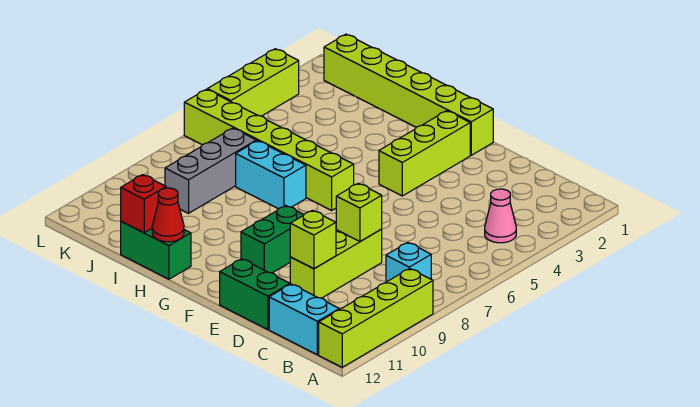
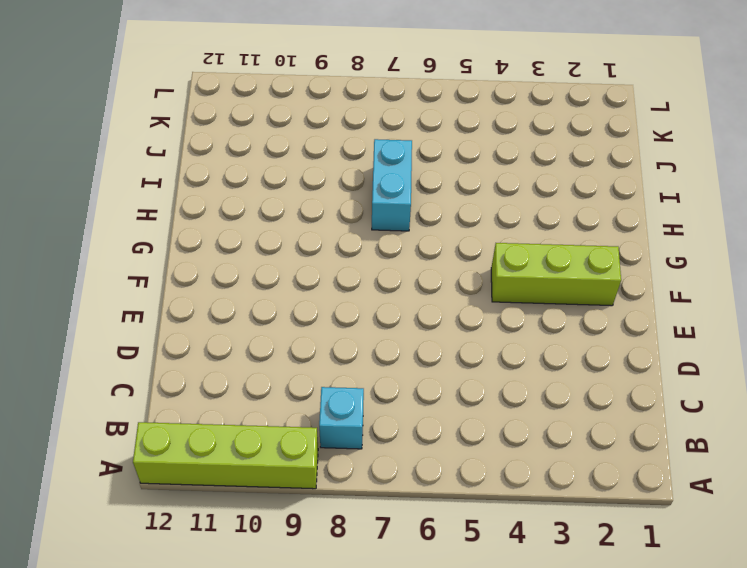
none -> pink 1x1 cone [485,189,516,243]
none -> cyan 1x2 brick [269,284,339,355]
none -> lime 1x3 brick [290,229,382,298]

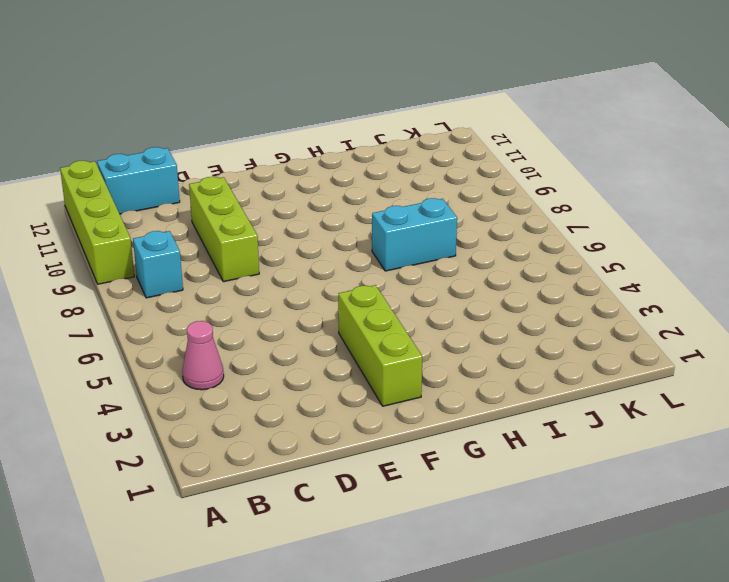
none -> green 1x2 brick [220,259,290,330]
none -> lime 1x6 brick [324,34,493,155]
none -> green 1x2 brick [241,206,304,273]

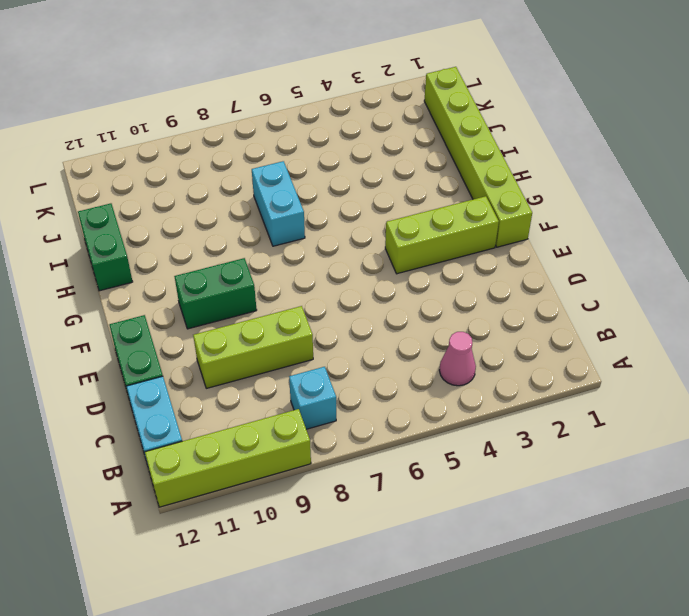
none -> lime 1x6 brick [184,89,354,210]
none -> grey 1x3 brick [165,128,256,213]
none -> lime 1x3 brick [207,49,299,116]

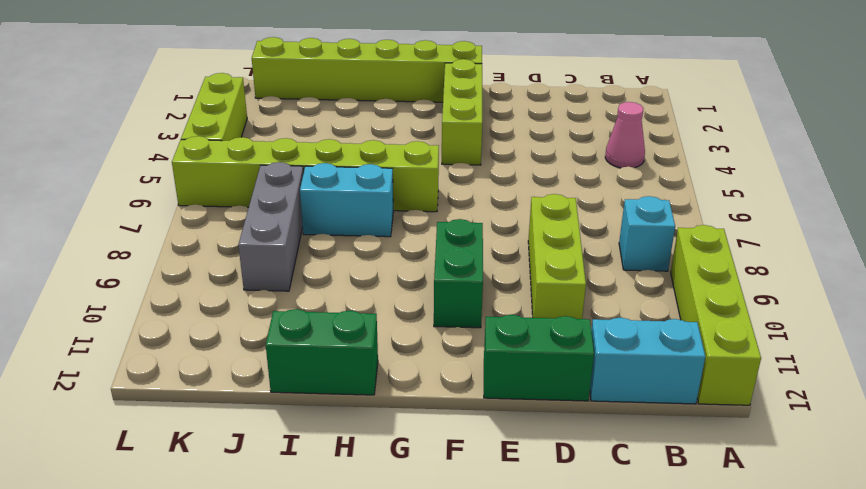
none -> lime 1x1 brick [336,183,382,241]
none -> lime 1x1 brick [290,210,336,269]
none -> red 1x1 cone [152,188,184,242]

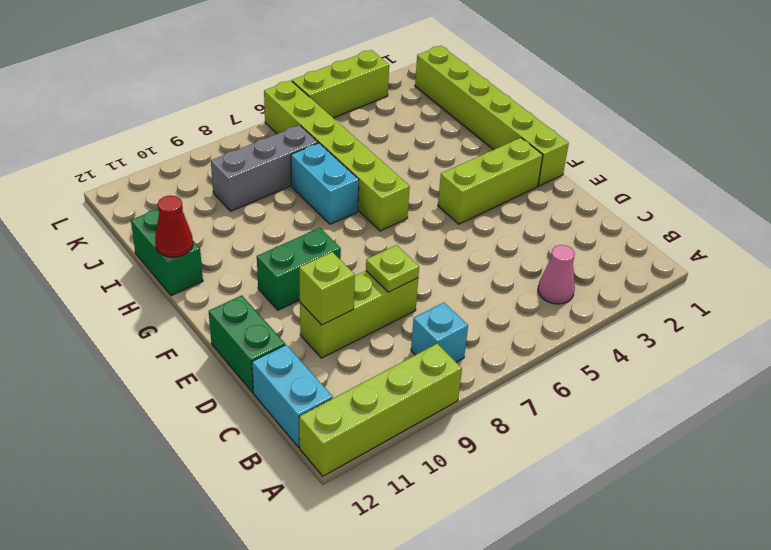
lime 1x1 plate [366,245,419,292] -> lime 1x1 brick [336,183,382,241]
none -> red 1x1 brick [121,175,166,233]

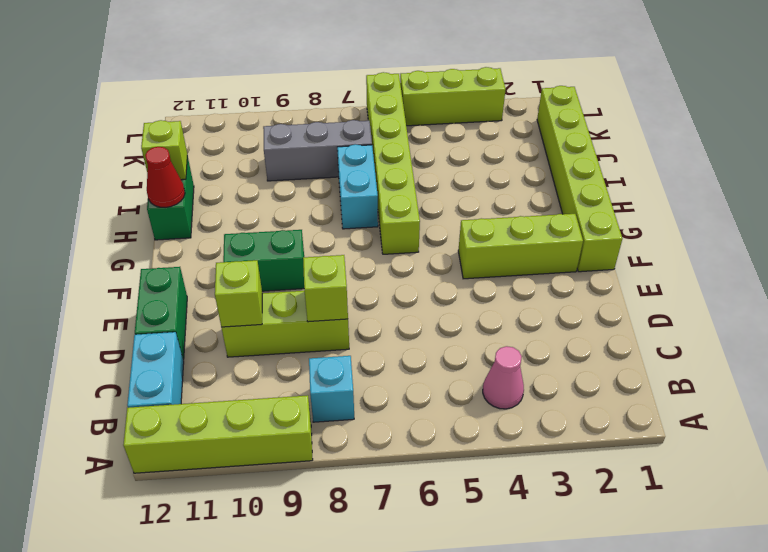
lime 1x1 brick [141,120,187,180] -> red 1x1 brick [121,175,166,233]

